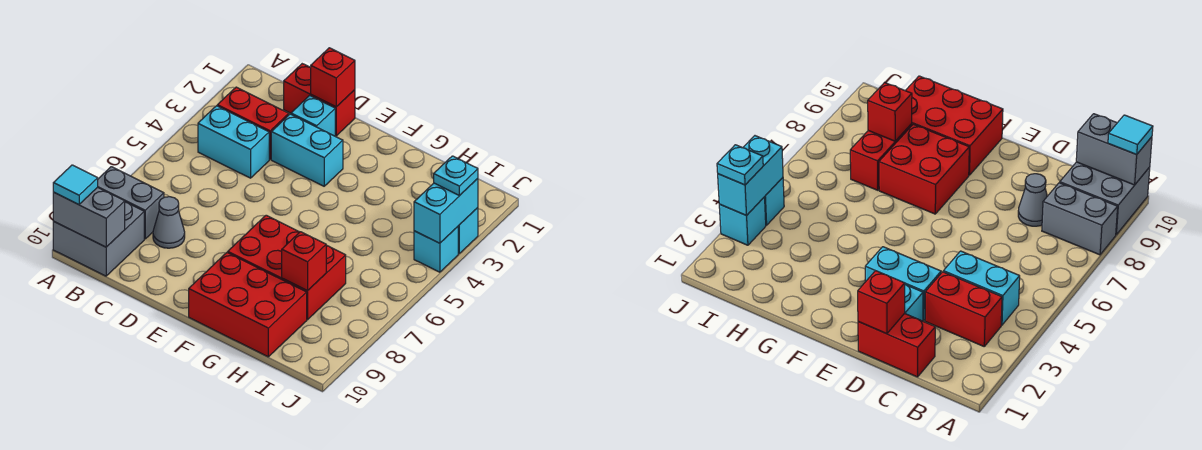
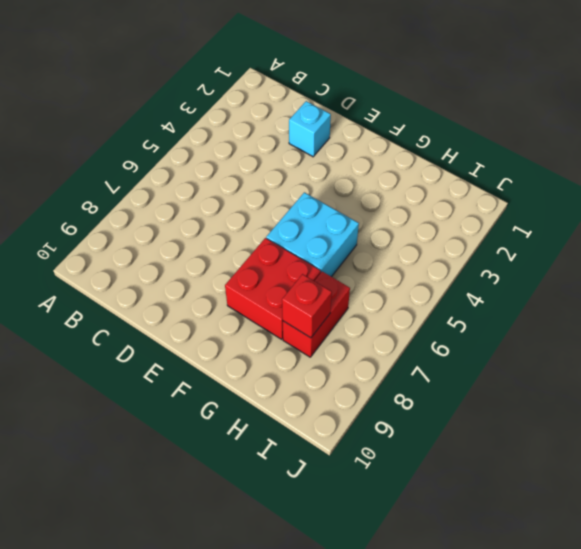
cyan 2x2 brick [266,192,359,277] -> none
none -> grey 1x2 brick [98,167,164,239]
none -> grey 2x2 brick [53,202,144,276]
none -> red 1x2 brick [217,87,289,159]

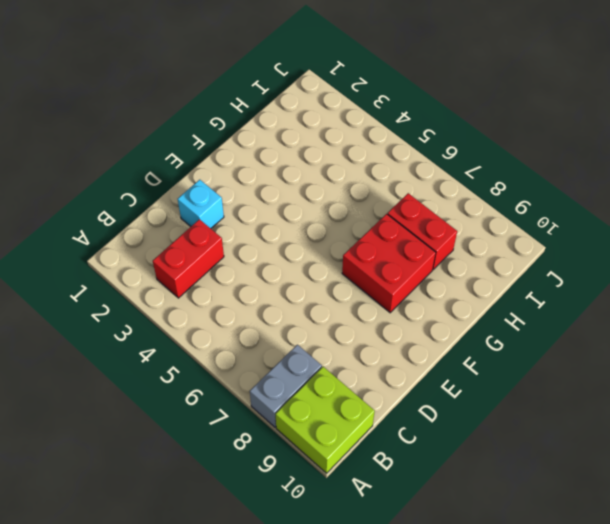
lime 2x2 brick [276,367,375,473] -> grey 2x2 brick [53,202,144,276]
none -> cyan 1x2 brick [198,106,269,178]
none -> red 1x2 brick [284,64,355,136]
none -> grey 1x1 cone [153,197,185,248]

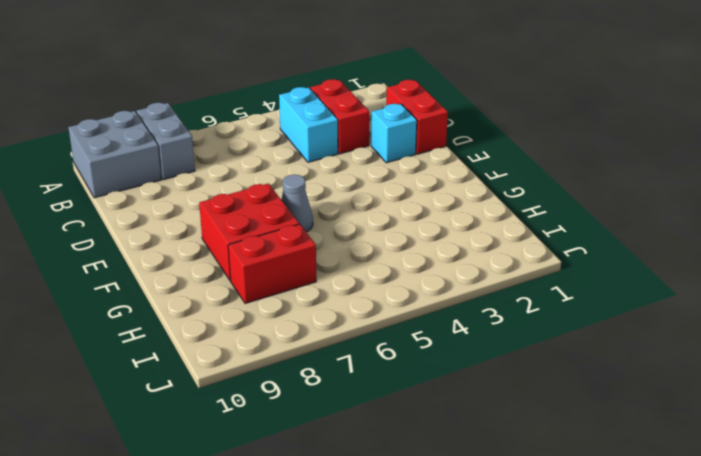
grey 1x1 cone [281,175,313,232] -> grey 1x1 cone moved to [153,197,185,248]
none -> cyan 1x2 brick [271,114,343,186]
none -> red 2x3 brick [189,252,307,357]
none -> cyan 1x1 brick [458,208,478,253]

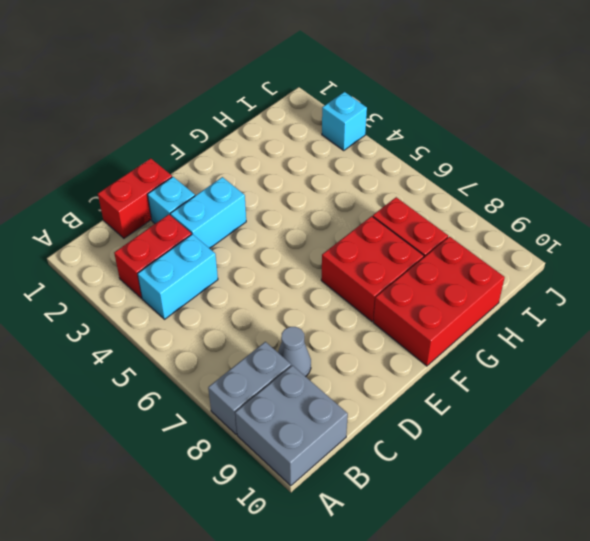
none -> cyan 1x1 brick [414,227,458,272]
none -> grey 1x2 brick [53,187,125,247]
none -> red 1x1 brick [310,48,355,107]

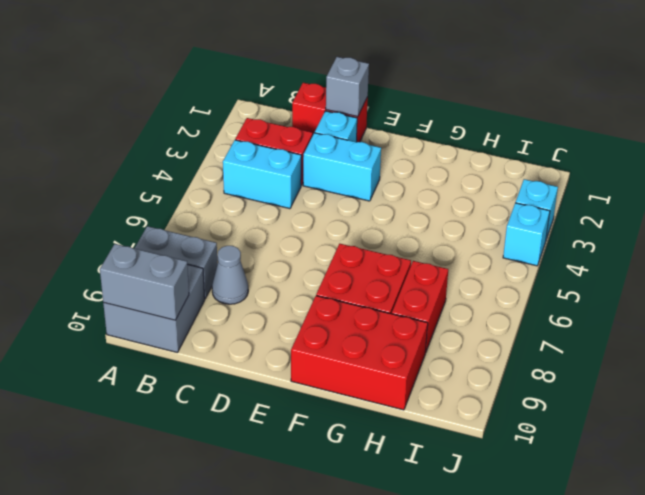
grey 1x1 brick [326,57,369,117] -> red 1x1 brick [310,48,355,107]
none -> red 1x1 brick [282,232,326,291]
none -> cyan 1x2 brick [414,179,478,243]
none -> cyan 1x1 tile [53,165,98,205]

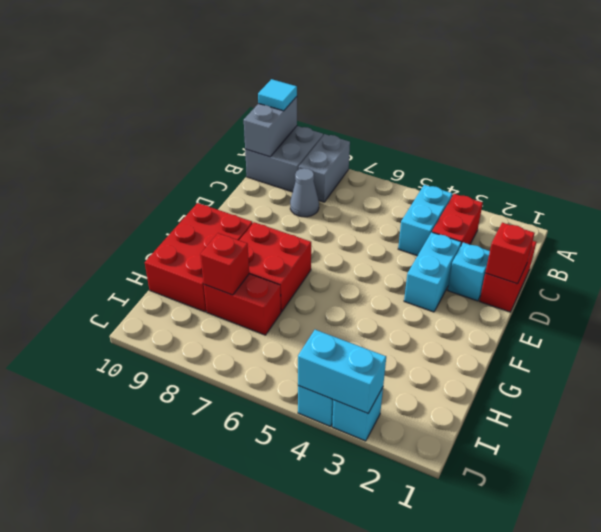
none -> cyan 1x1 plate [434,156,478,196]

